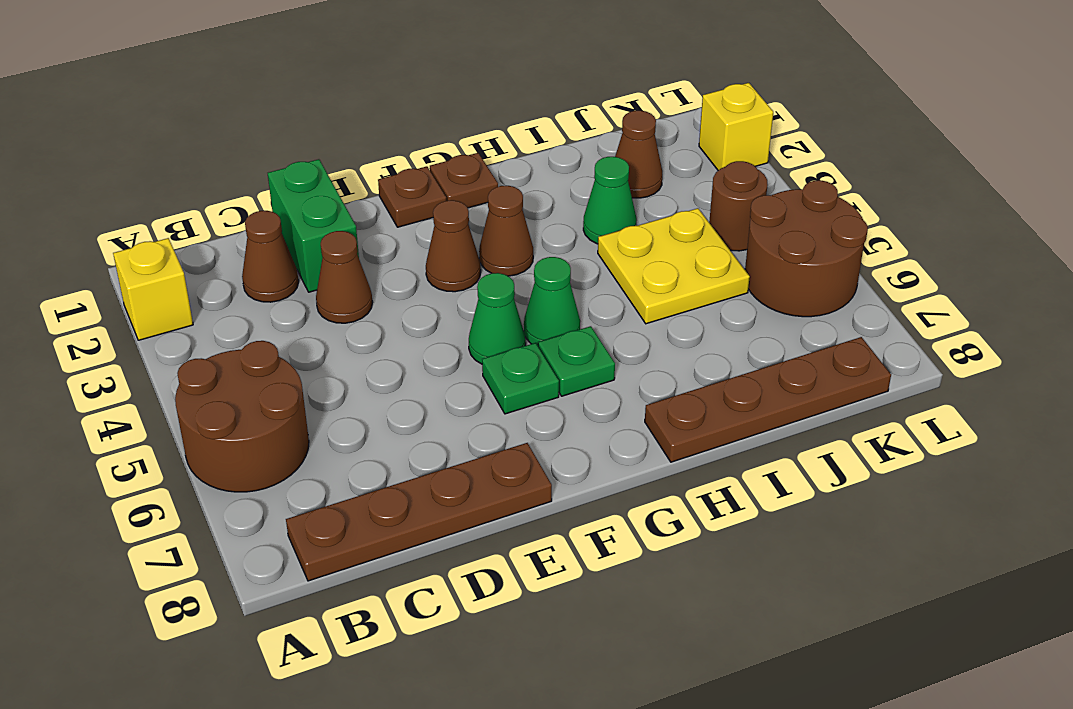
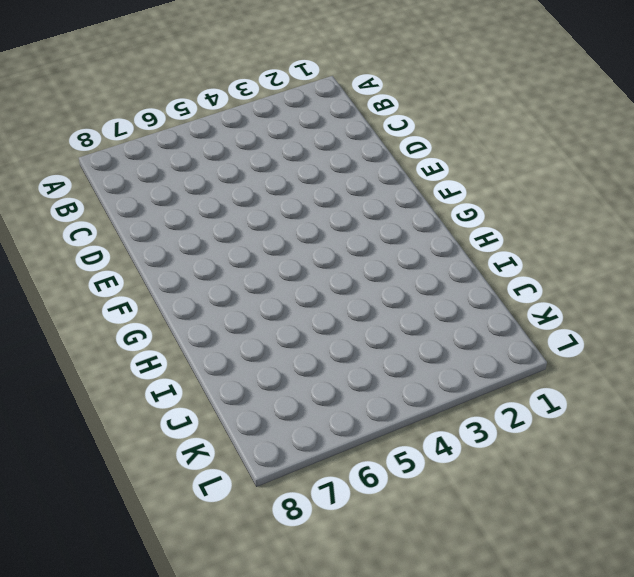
none -> yellow 1x1 brick [113,238,193,340]
none -> brown 2x2 round brick [175,341,309,492]
none -> brown 1x4 plate [286,443,552,581]

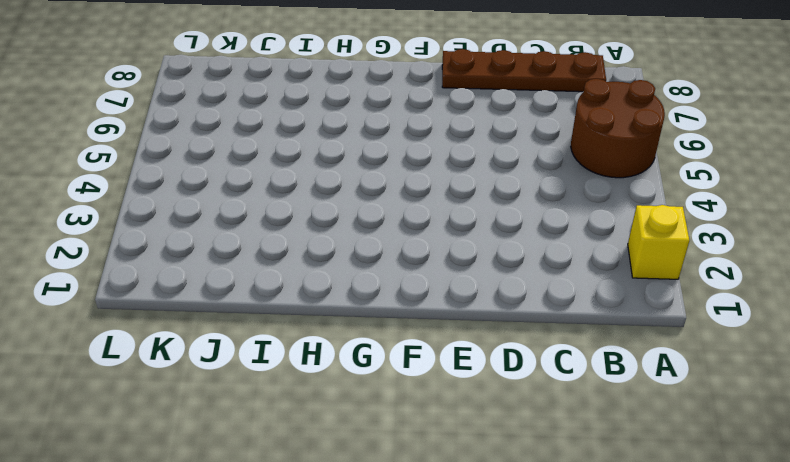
none -> brown 1x1 cone [242,211,299,302]
none -> green 1x2 brick [268,159,359,292]
none -> brown 1x1 cone [316,231,372,323]

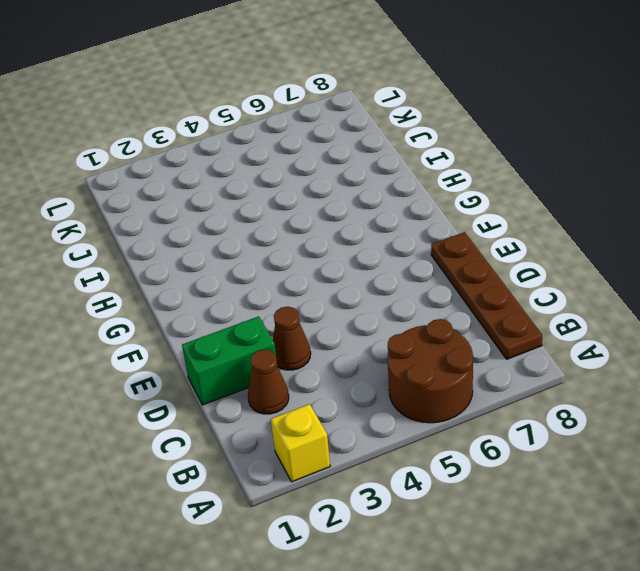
none -> brown 1x1 plate [378,166,446,227]
none -> brown 1x1 cone [426,200,481,292]
none -> green 1x1 cone [469,273,526,364]

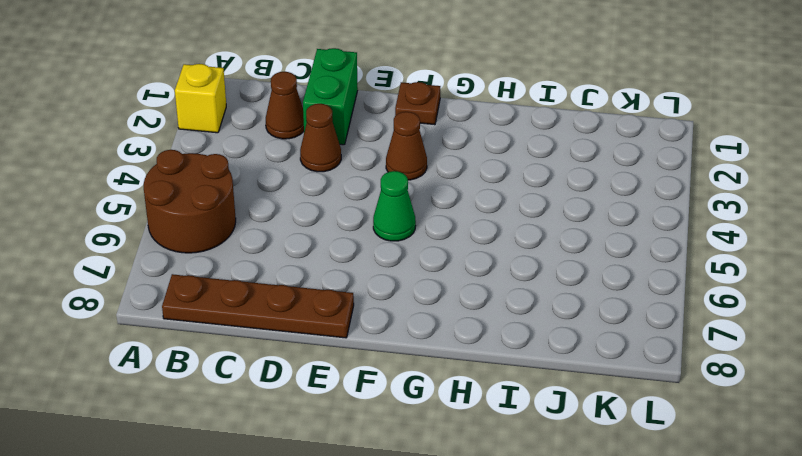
none -> green 1x1 plate [482,343,559,414]
none -> brown 1x1 plate [430,153,498,208]
none -> brown 1x1 cone [479,186,533,276]

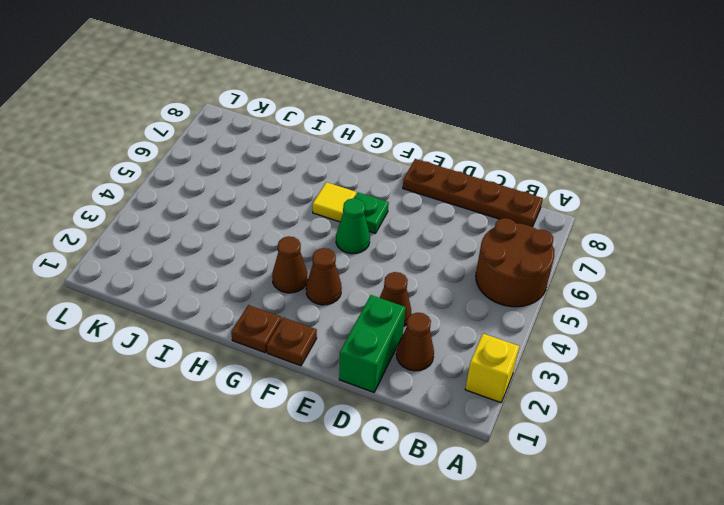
yellow 1x1 tile [313,182,356,222] -> green 1x1 plate [538,326,615,396]
none -> green 1x1 cone [524,257,580,346]
none -> brown 1x4 plate [645,337,891,462]
none -> green 1x1 cone [583,157,637,244]

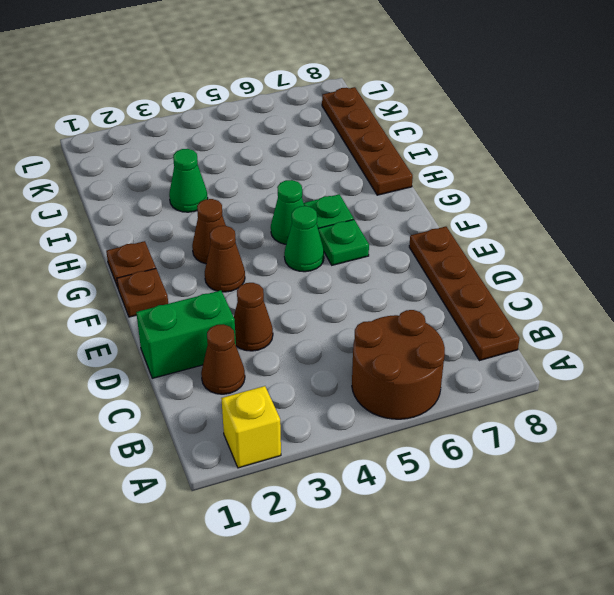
none -> yellow 2x2 plate [598,208,750,324]
none -> brown 1x1 cone [615,111,662,198]
none -> brown 1x1 round brick [709,161,768,251]

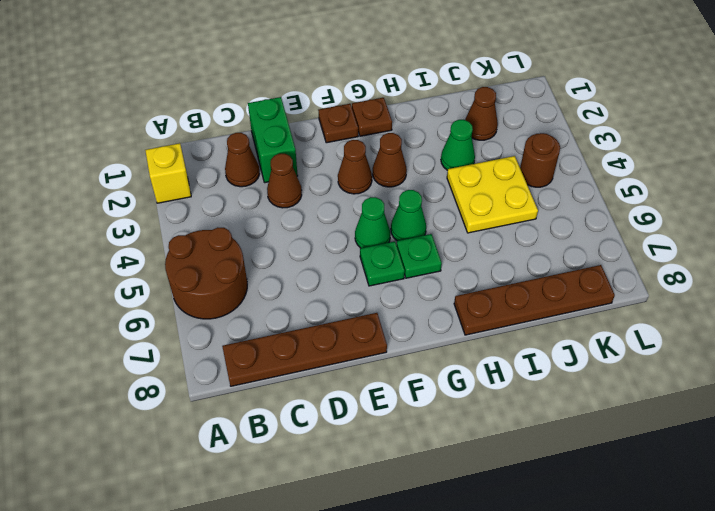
none -> brown 2x2 round brick [745,180,868,317]
none -> yellow 1x1 brick [699,83,773,170]

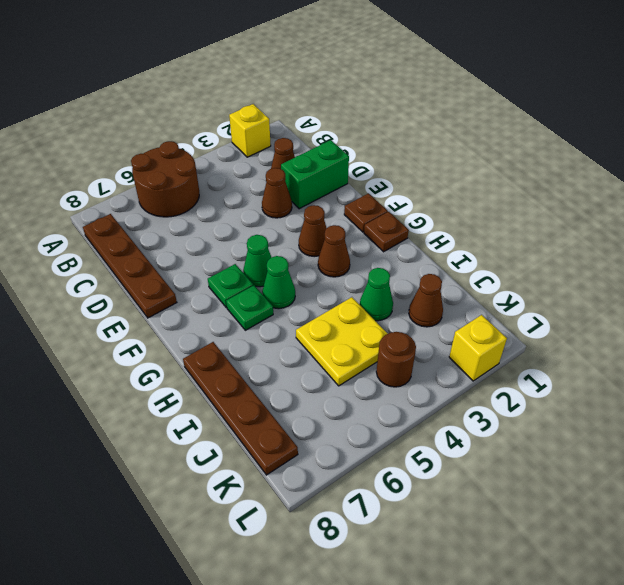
none -> brown 2x2 round brick [745,180,868,317]

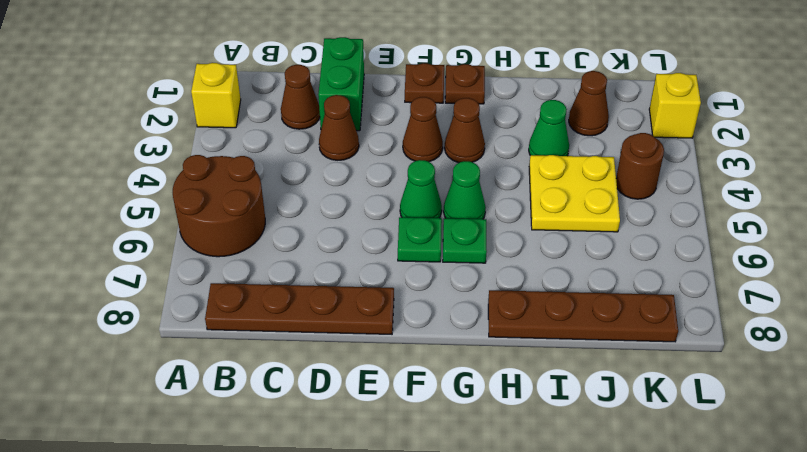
none -> brown 2x2 round brick [745,180,868,317]

